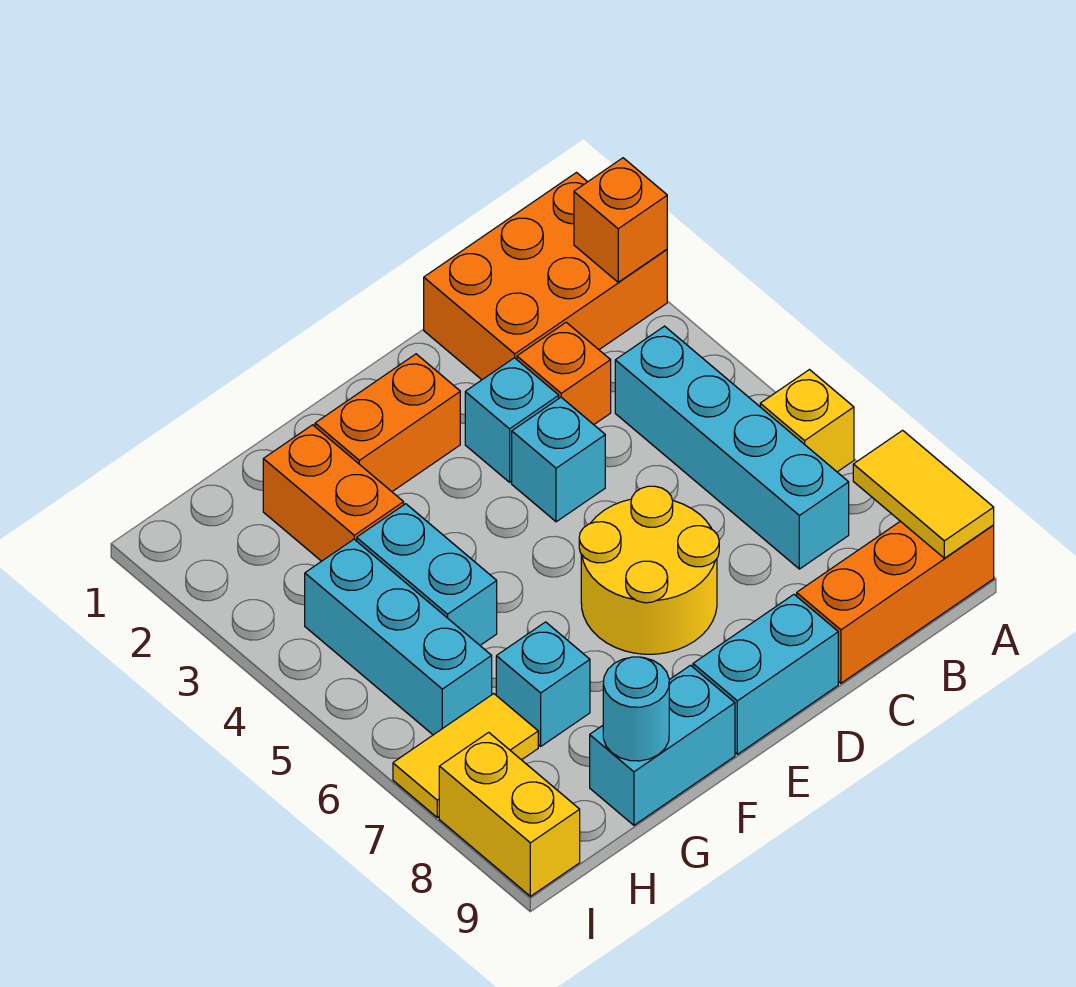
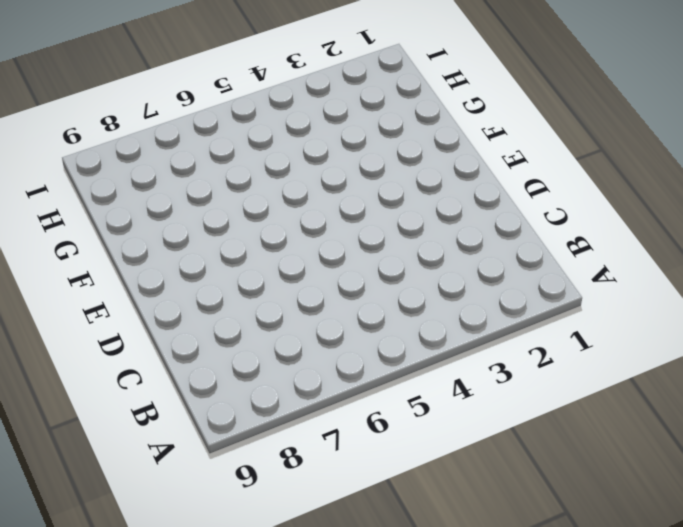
none -> orange 2x3 brick [424,173,667,380]
none -> yellow 1x1 brick [760,370,854,472]
none -> orange 1x3 brick [797,521,994,683]

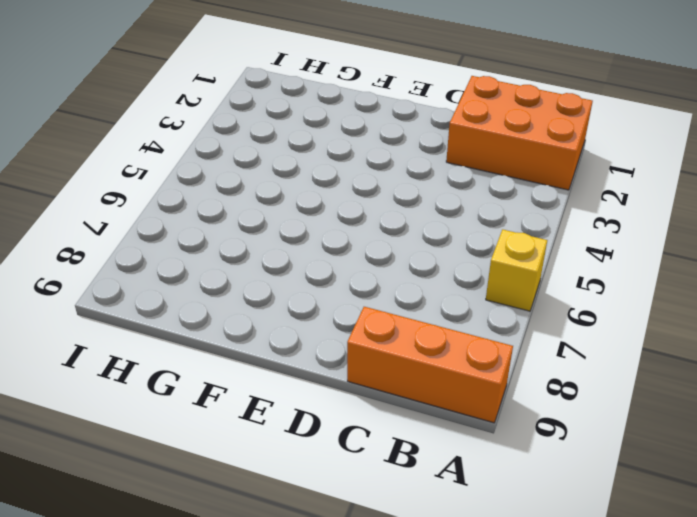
none -> cyan 1x4 brick [615,326,849,569]
none -> orange 1x1 brick [517,322,611,425]
none -> cyan 1x1 brick [465,358,559,482]

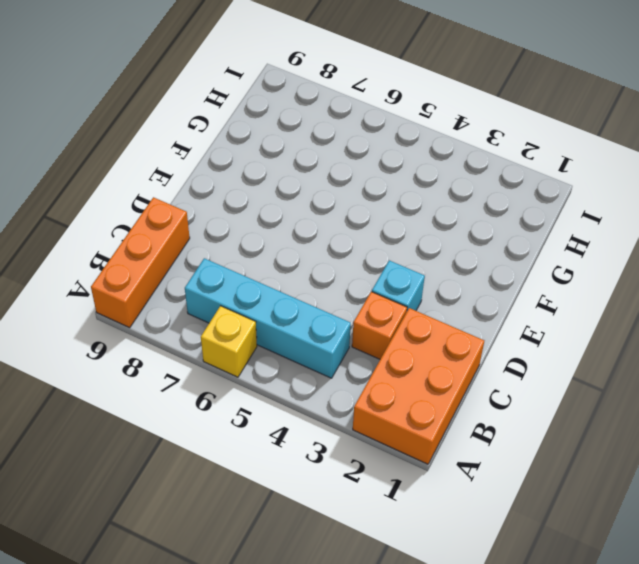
none -> cyan 1x1 brick [512,397,605,522]
none -> yellow 2x2 round brick [579,486,719,654]
none -> cyan 1x2 brick [693,595,838,754]

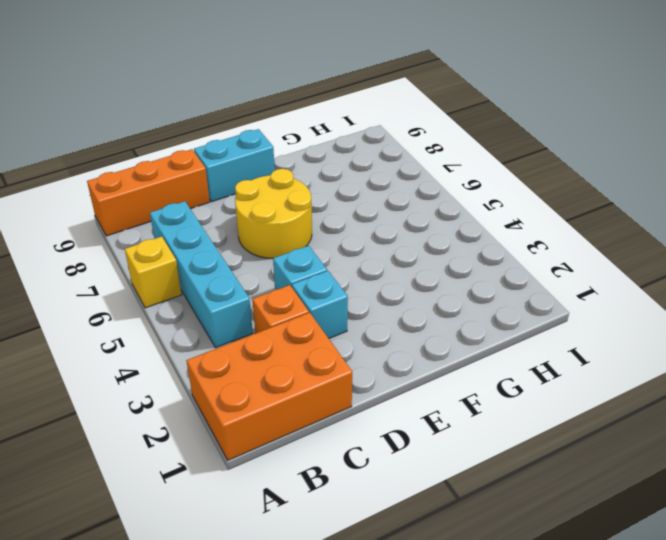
none -> orange 1x2 brick [315,354,460,492]
none -> cyan 1x2 brick [590,665,735,825]
none -> orange 1x2 brick [263,425,404,561]

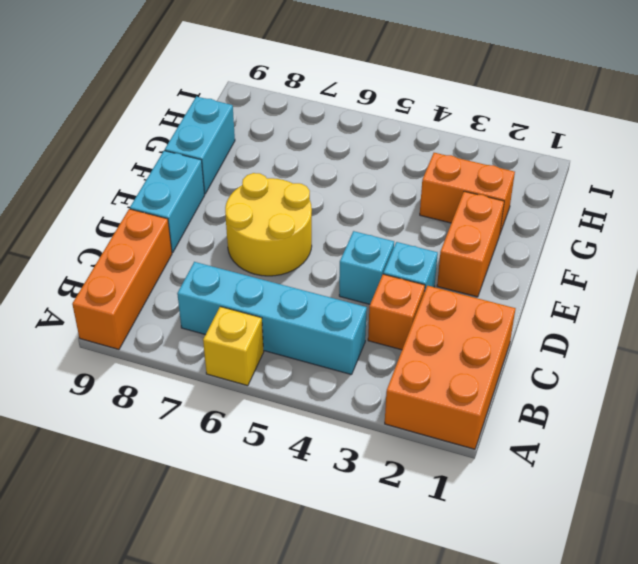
none -> cyan 1x2 brick [357,504,497,645]
none -> cyan 1x1 brick [496,622,590,746]
none -> cyan 1x3 brick [305,539,492,735]

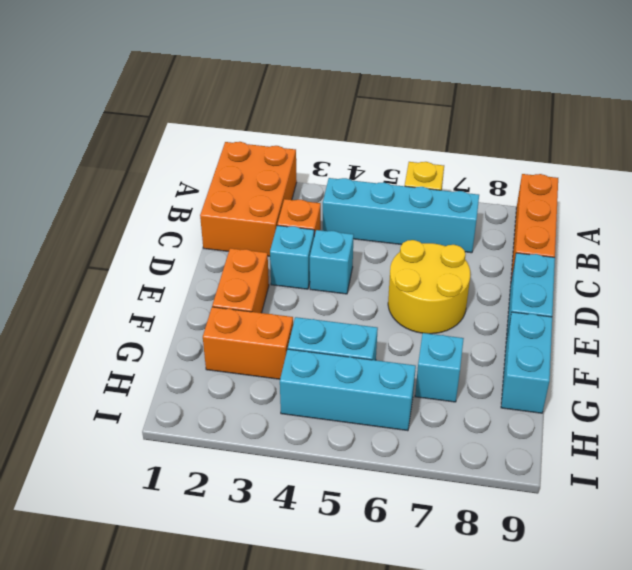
none -> yellow 1x2 tile [393,694,538,817]
none -> yellow 1x2 brick [439,732,580,896]
none -> orange 1x1 brick [574,158,667,282]

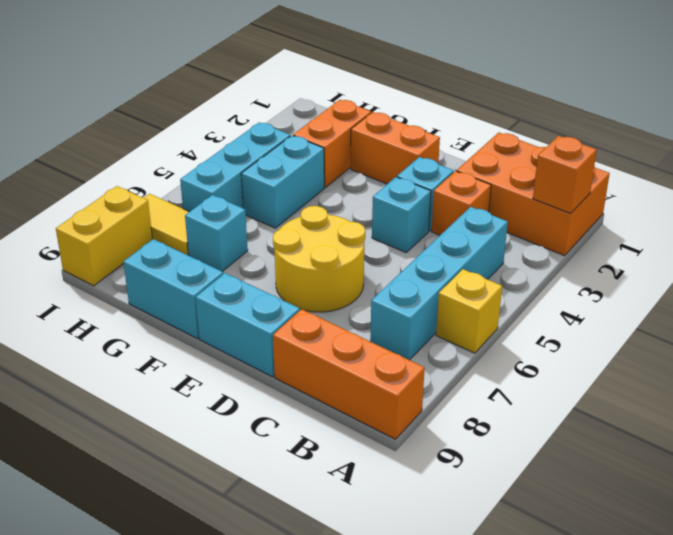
none -> yellow 1x2 tile [853,430,994,558]
none -> cyan 1x1 round brick [603,657,669,761]

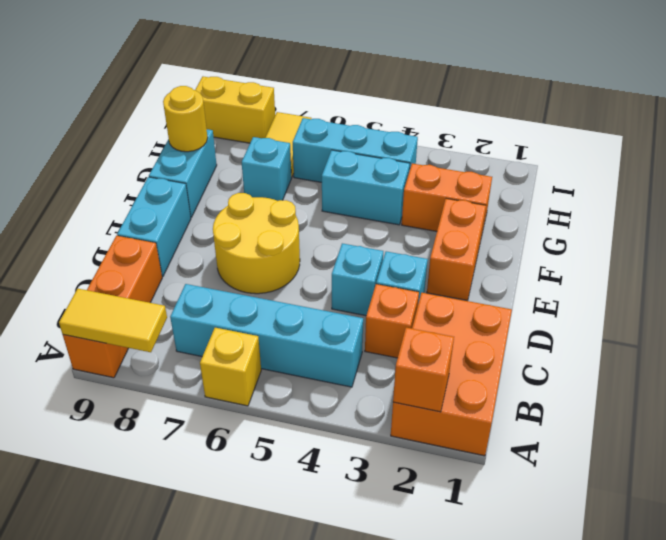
yellow 1x1 round brick [163,86,208,152] -> cyan 1x1 round brick [603,657,669,761]

